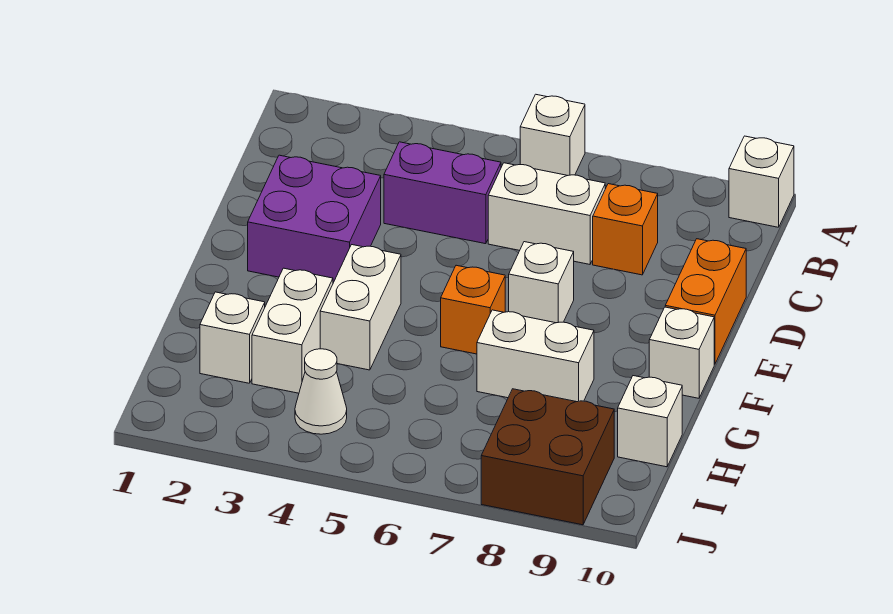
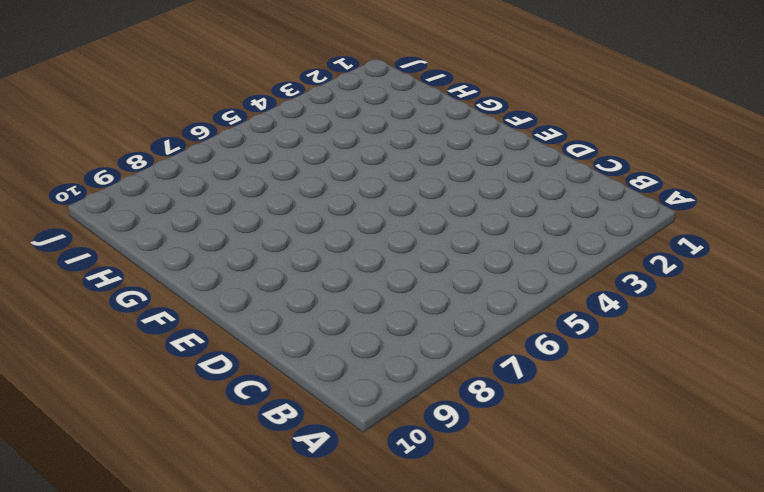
none -> white 1x1 brick [520,94,585,176]
none -> white 1x1 brick [729,136,794,227]
none -> purple 1x2 brick [384,142,501,244]

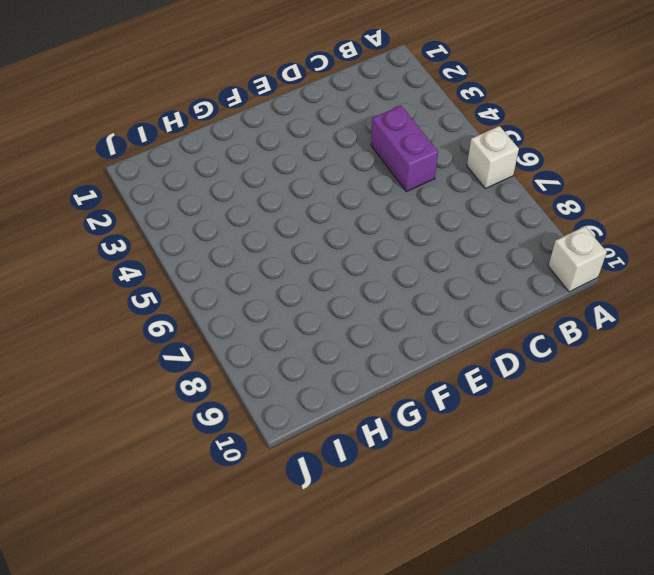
none -> white 1x2 brick [488,163,605,264]
none -> orange 1x1 brick [593,184,658,275]
none -> purple 2x2 brick [248,155,381,283]

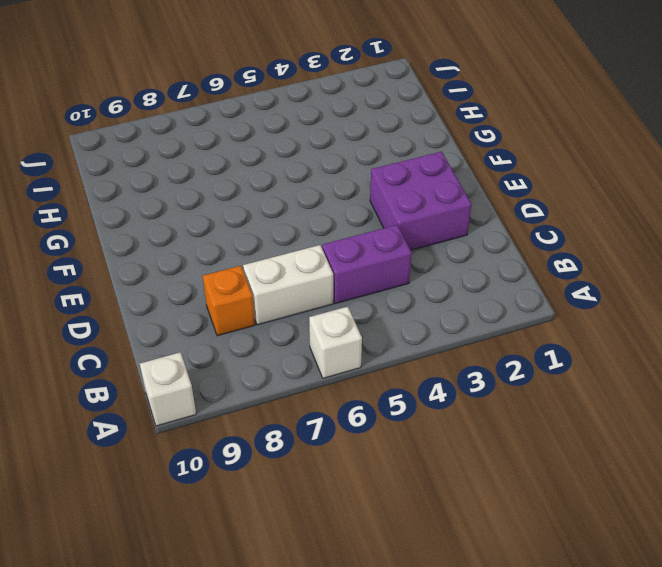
none -> orange 1x2 brick [665,239,746,364]
none -> white 1x1 brick [509,242,574,323]
none -> white 1x2 brick [320,245,401,370]

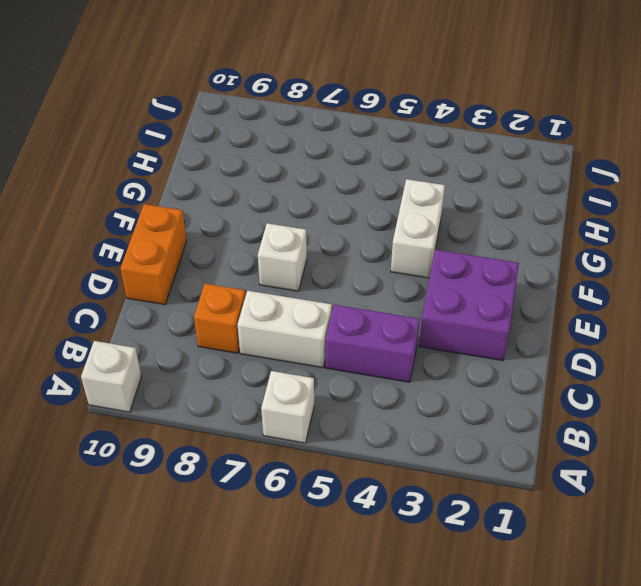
none -> orange 1x1 brick [441,265,505,354]
none -> white 1x1 brick [649,307,714,398]
none -> white 1x2 brick [252,268,333,393]

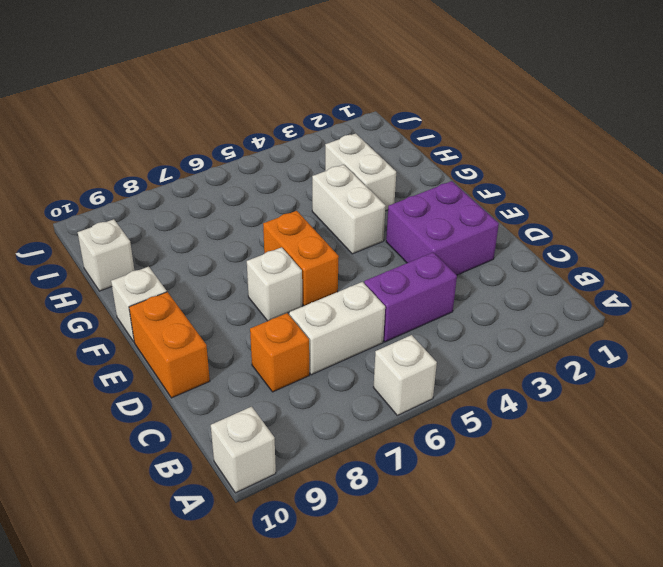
orange 1x2 brick [263,211,339,306] -> orange 1x1 brick [441,265,505,354]
none -> white 1x2 brick [477,310,594,402]
none -> white 1x1 brick [200,292,265,383]
none -> white 1x1 cone [295,349,347,434]

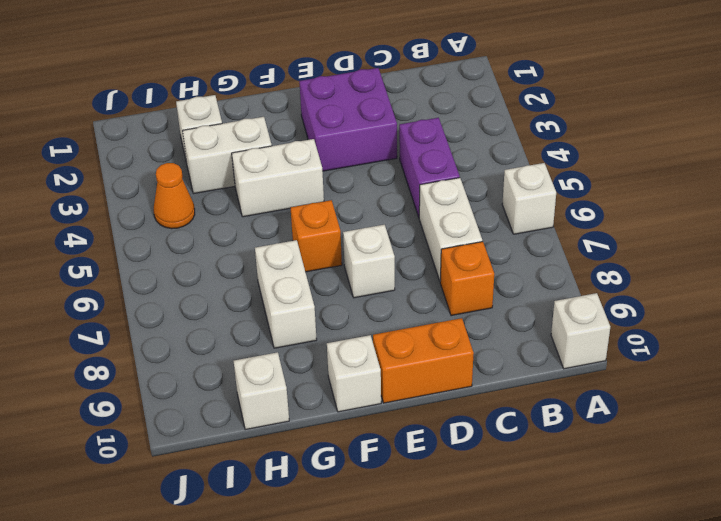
orange 1x1 cone [154,163,195,229] -> white 1x1 cone [295,349,347,434]
none -> brown 2x2 brick [481,389,614,525]

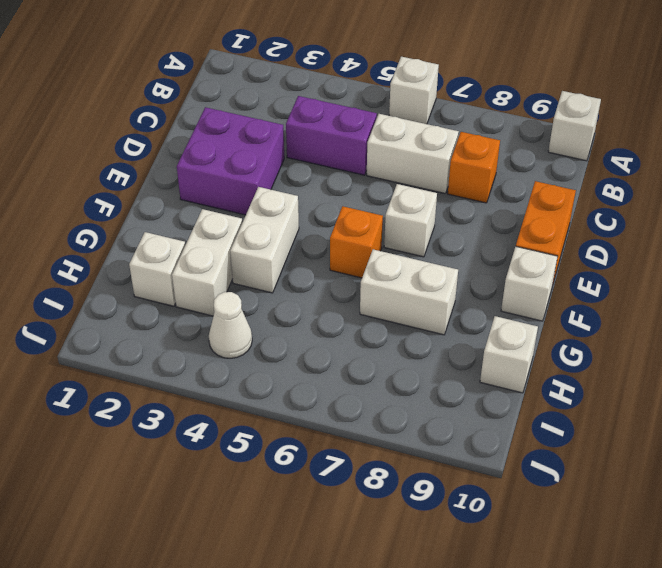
none -> brown 2x2 brick [481,389,614,525]

